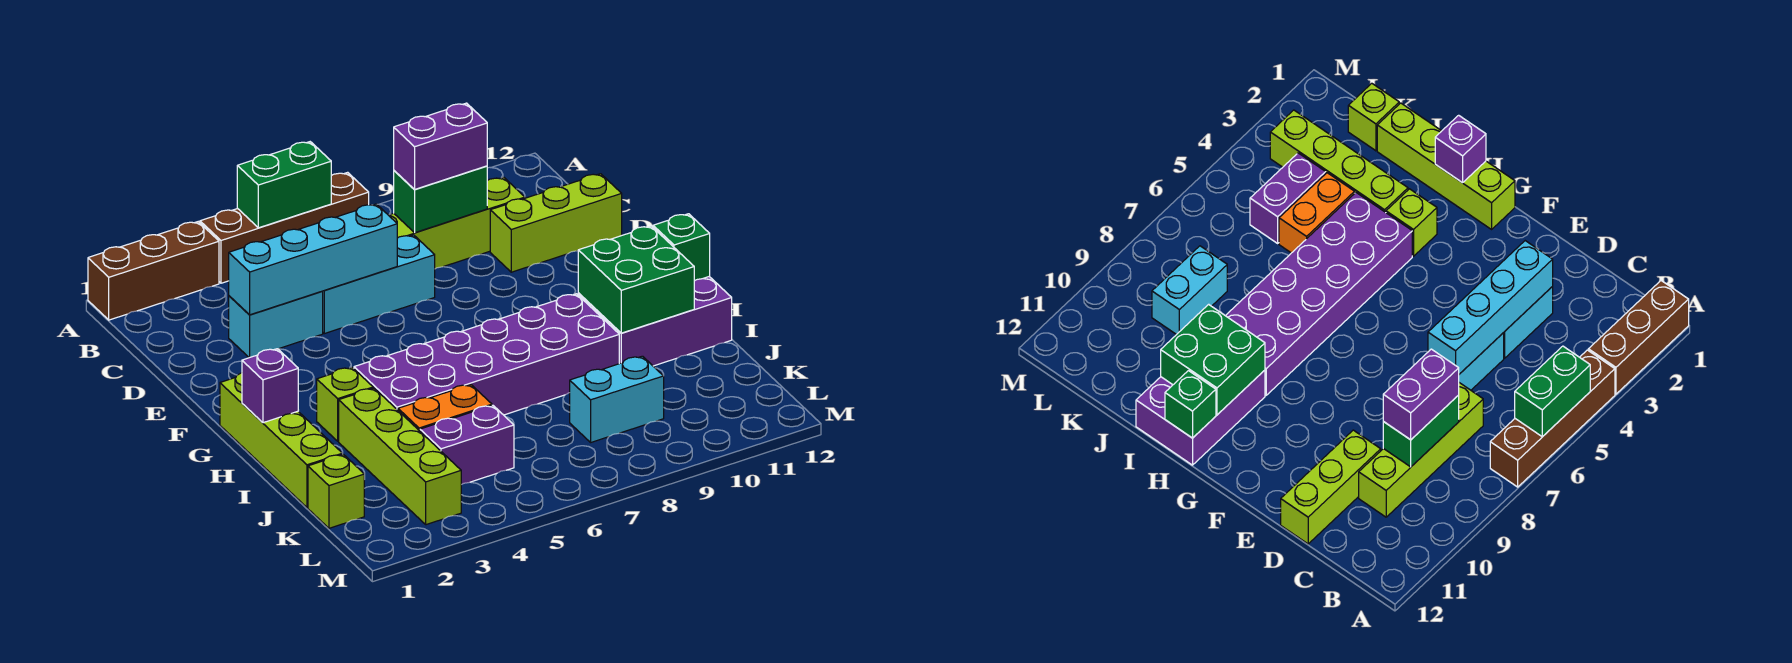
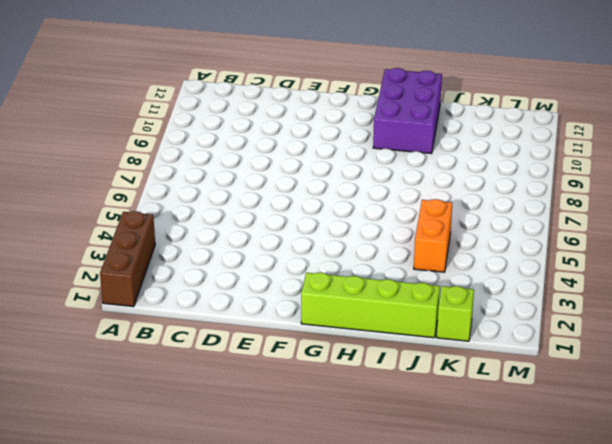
none -> brown 1x4 brick [200,172,369,283]
none -> lime 1x4 brick [389,177,525,269]
none -> cyan 1x2 brick [229,292,323,358]

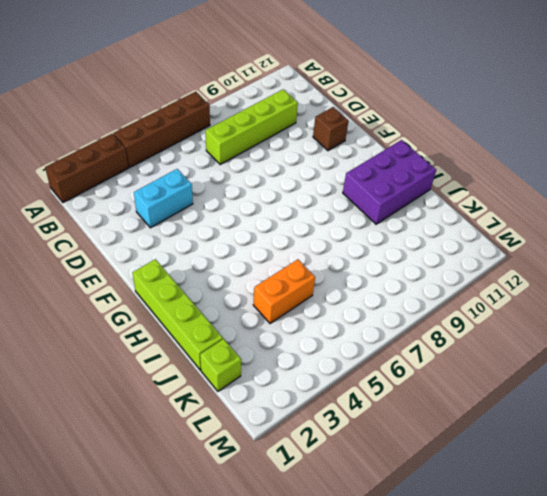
brown 1x1 brick [313,107,349,151] -> none
none -> cyan 1x3 brick [322,235,435,334]
none -> lime 1x3 brick [490,174,622,272]
none -> lime 1x1 brick [317,367,373,441]

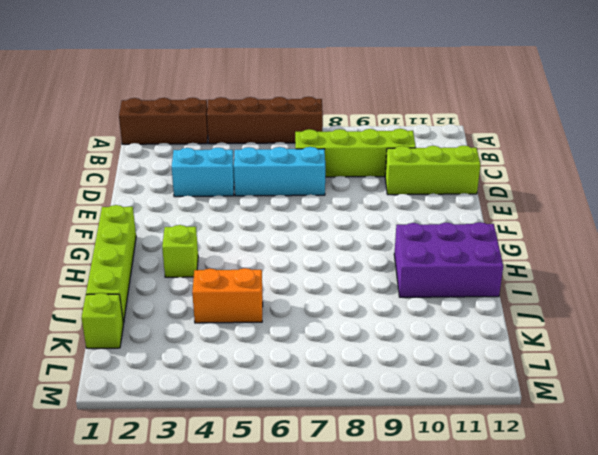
none -> purple 2x6 brick [354,294,619,415]
none -> lime 1x4 brick [339,388,461,525]
none -> purple 1x2 brick [420,405,514,485]

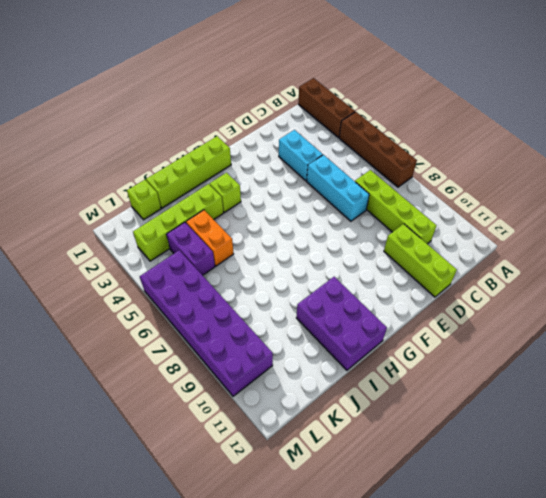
purple 2x6 brick [140,250,273,396] -> purple 2x6 brick moved to [354,294,619,415]
none -> cyan 1x2 brick [570,356,664,442]
none -> green 1x2 brick [237,142,331,228]
none -> green 1x2 brick [394,166,487,233]

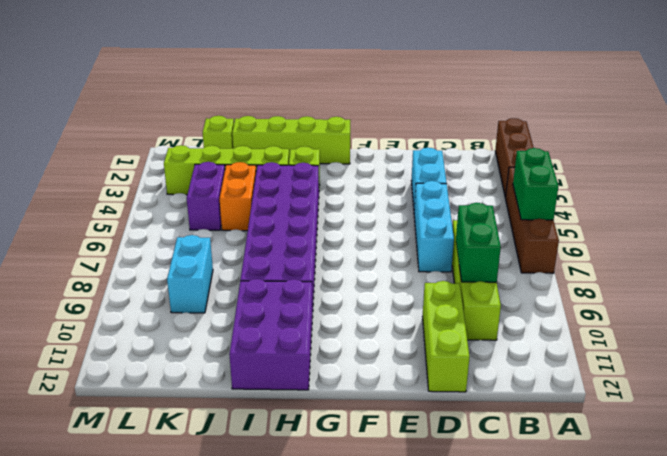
none -> cyan 1x4 brick [229,204,397,315]
none -> purple 1x1 brick [242,349,298,423]
none -> green 2x2 brick [578,226,694,333]

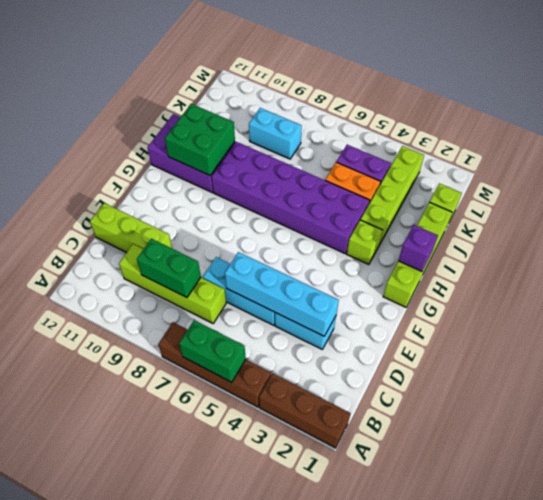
none -> green 1x1 brick [653,214,710,281]
none -> purple 1x2 brick [394,103,487,190]

